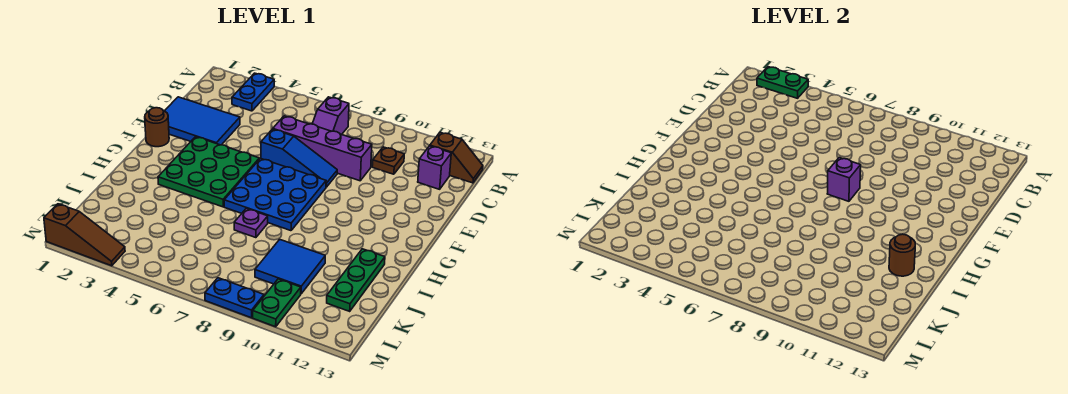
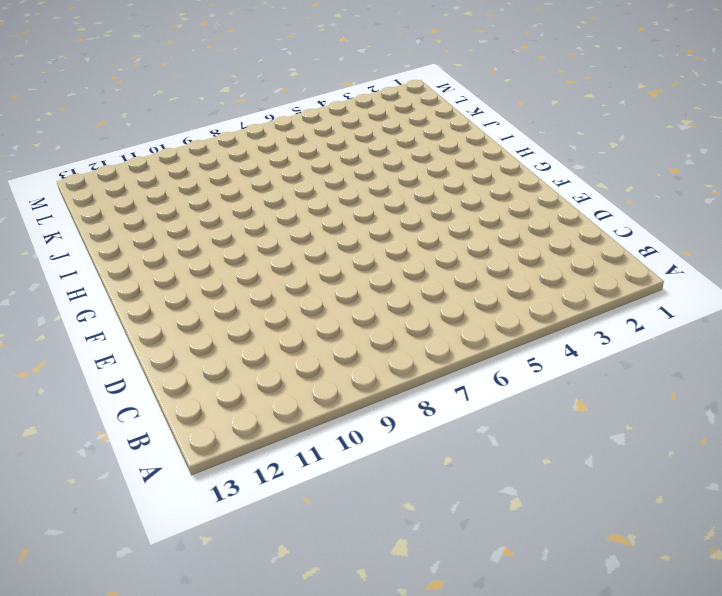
none -> blue 1x2 plate [232,73,274,111]
none -> purple 1x2 slope [312,97,349,135]
none -> brown 1x2 slope [430,132,483,183]

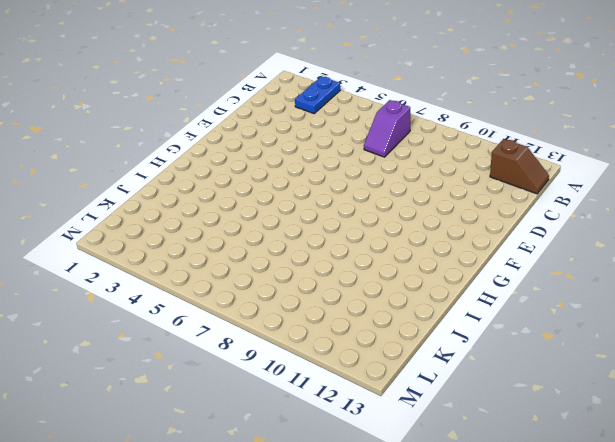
none -> brown 1x1 plate [372,147,404,174]
none -> purple 1x1 brick [418,146,451,189]
none -> blue 2x3 tile [165,97,240,145]

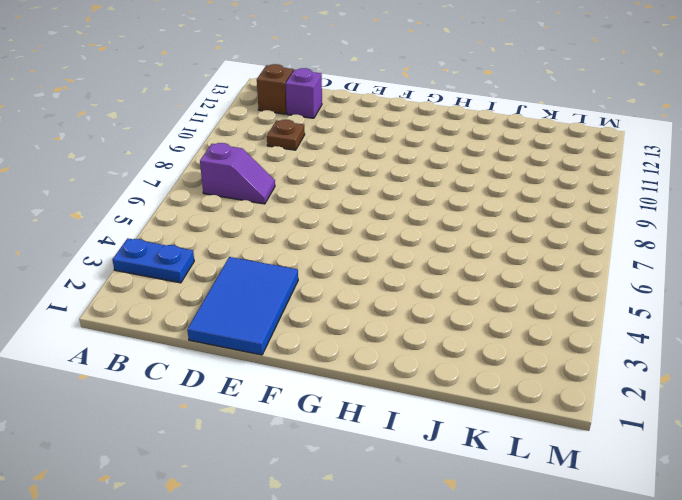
none -> purple 1x4 brick [273,116,372,181]
none -> blue 1x3 slope [261,129,337,187]
none -> brown 1x1 round brick [145,108,169,147]

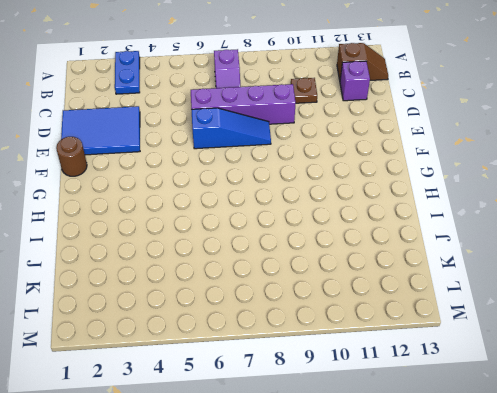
none -> green 3x3 plate [158,137,259,207]
none -> blue 3x3 plate [224,158,326,231]
none -> purple 1x1 plate [234,208,268,238]

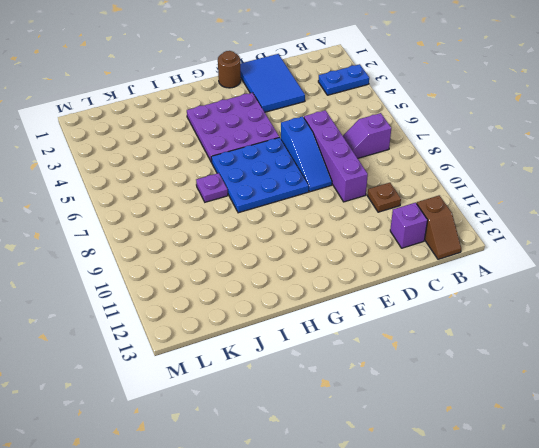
purple 3x3 plate [187,93,279,162] -> green 3x3 plate [158,137,259,207]
none -> green 1x3 plate [327,249,385,311]
none -> blue 2x2 tile [255,239,325,294]
none -> green 1x2 plate [253,279,301,327]

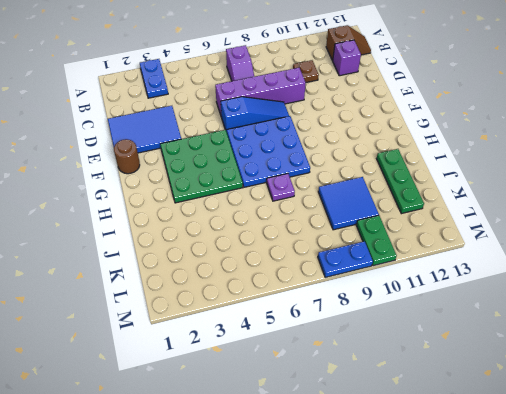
none -> brown 1x3 slope [44,204,125,266]
none -> green 1x2 plate [757,67,808,98]
none -> purple 1x1 brick [827,158,861,201]

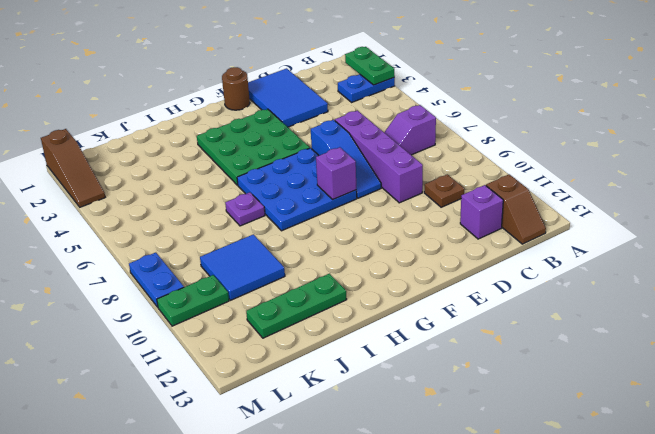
none -> brown 1x1 round brick [889,234,915,276]

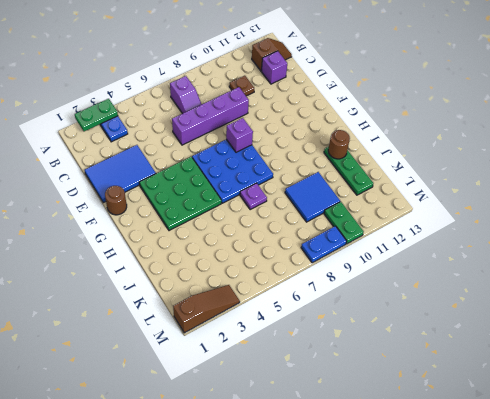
none -> blue 1x3 slope [261,129,337,187]

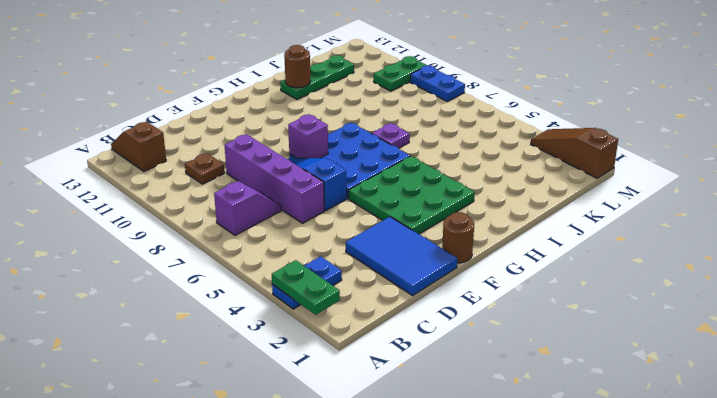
none -> purple 1x1 brick [418,146,451,189]
none -> blue 2x2 tile [255,239,325,294]

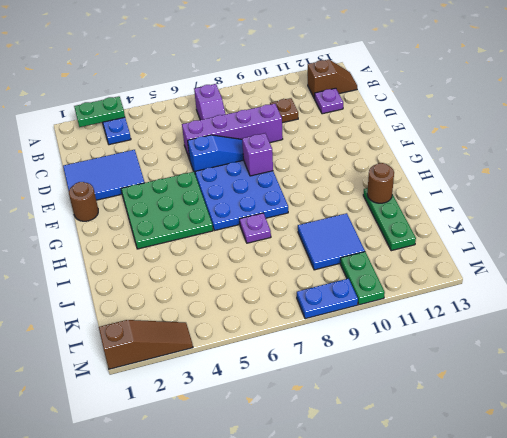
purple 1x1 plate [315,88,343,114] -> purple 1x1 brick [418,146,451,189]

